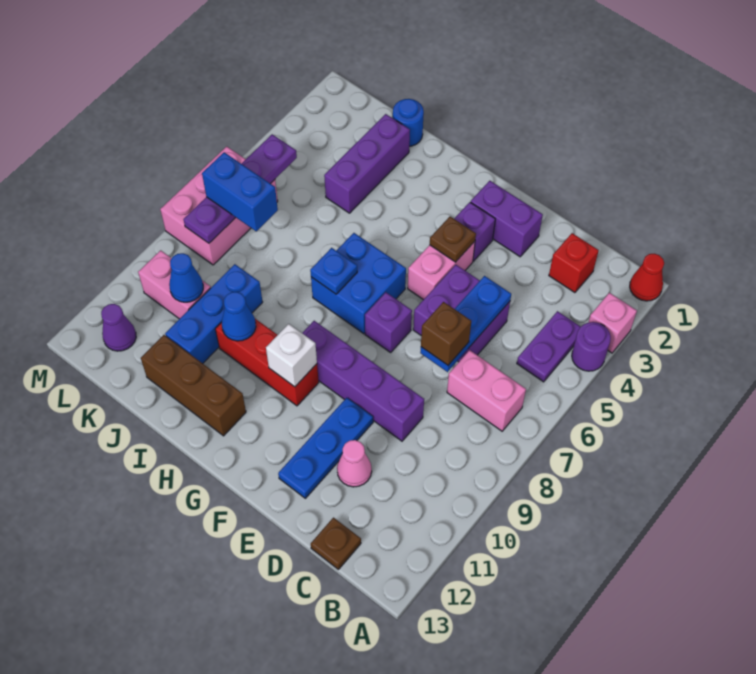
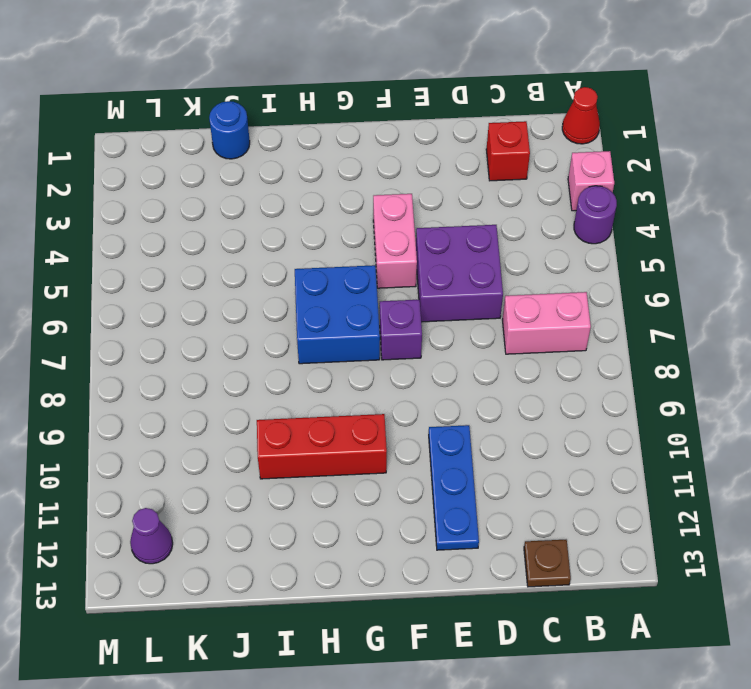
none -> purple 1x2 plate [517,311,581,382]
none -> purple 1x4 brick [303,321,424,441]
none -> pink 1x1 cone [337,440,372,487]
none -> purple 1x2 brick [471,181,543,257]

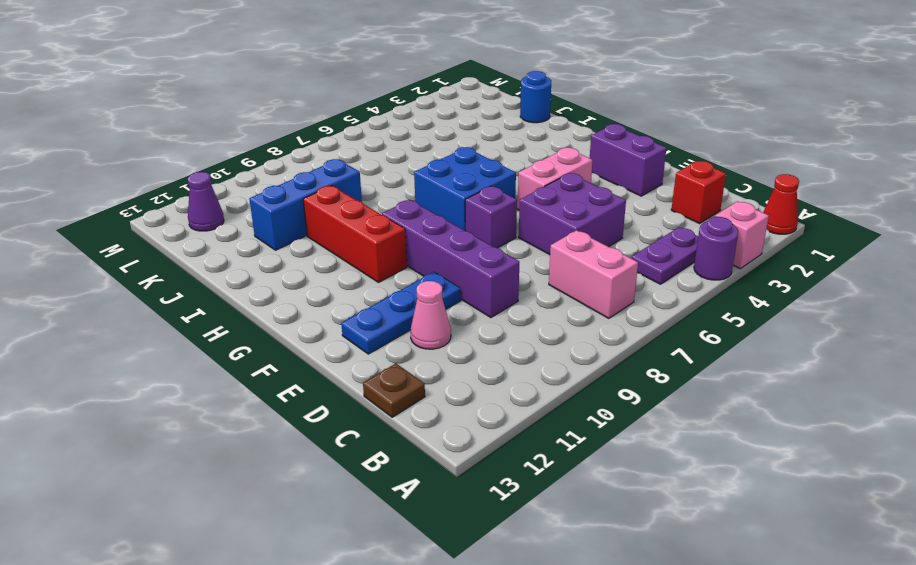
none -> purple 1x1 brick [454,202,495,261]
none -> brown 1x3 brick [141,335,246,436]
none -> purple 1x3 brick [324,114,410,213]
none -> pink 1x2 brick [138,250,211,319]

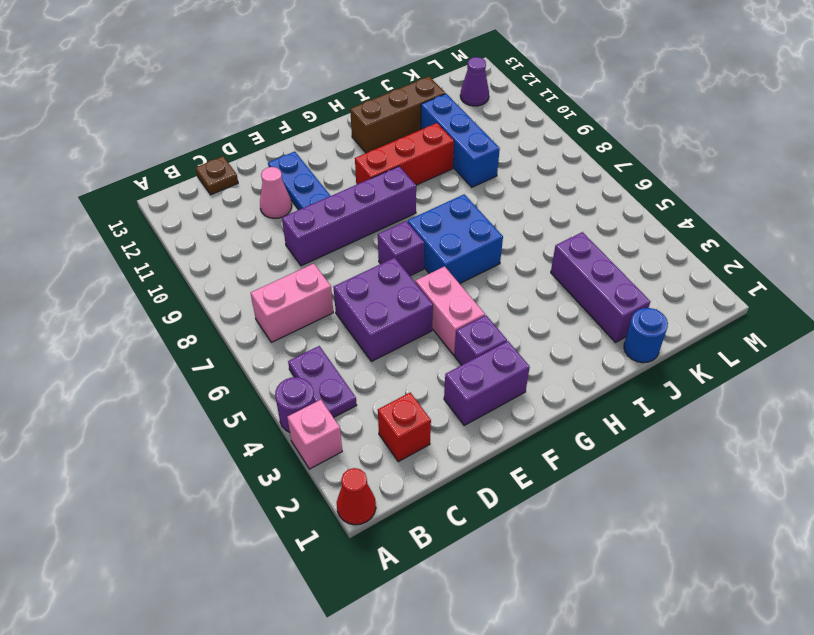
none -> pink 1x2 brick [138,250,211,319]
none -> pink 2x3 brick [160,146,278,265]
none -> blue 1x3 plate [420,276,511,372]
none -> brown 1x1 plate [430,217,476,262]

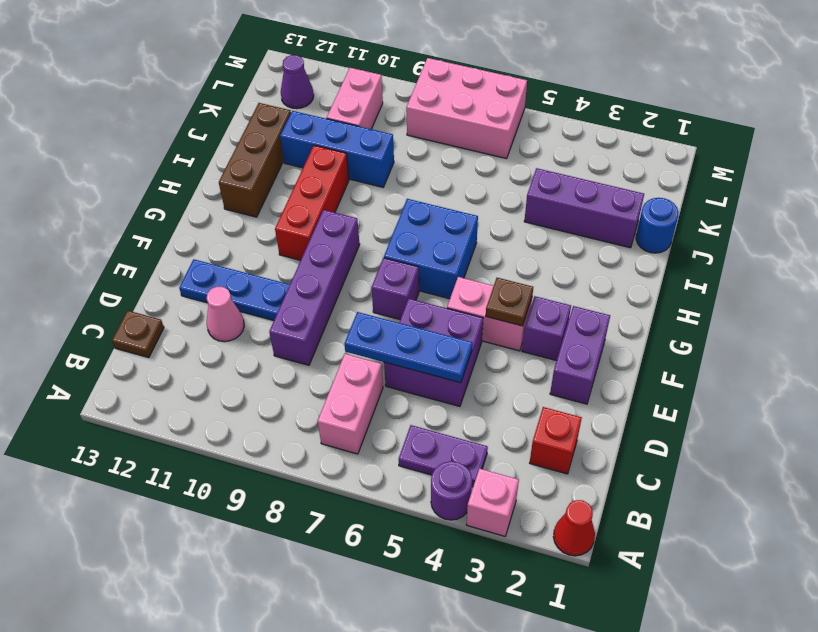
none -> white 1x1 brick [266,324,317,387]
none -> blue 1x1 plate [310,248,357,294]
none -> blue 1x1 cone [222,292,256,341]
none -> blue 1x1 cone [169,253,203,302]

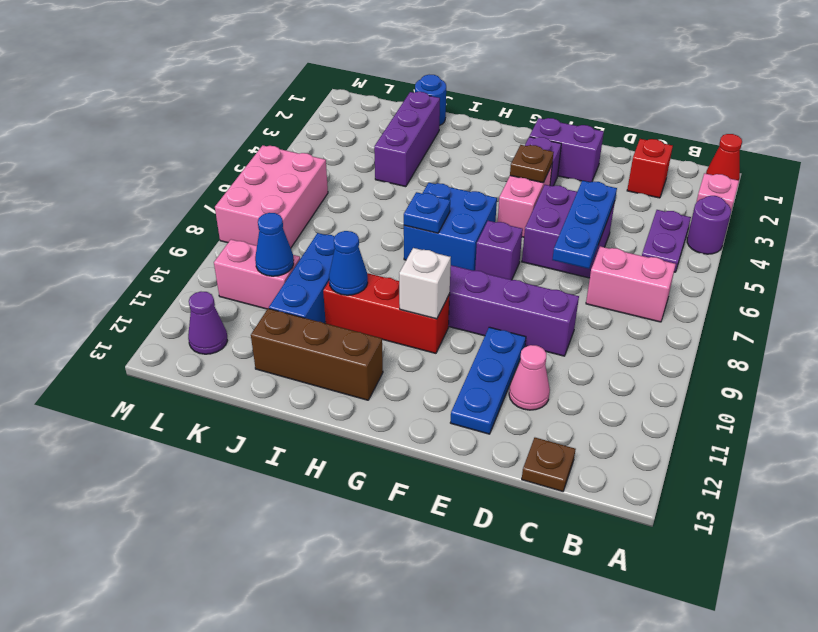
none -> purple 1x4 plate [184,134,297,243]
none -> brown 1x1 brick [421,302,471,365]
none -> blue 1x2 brick [202,152,278,231]

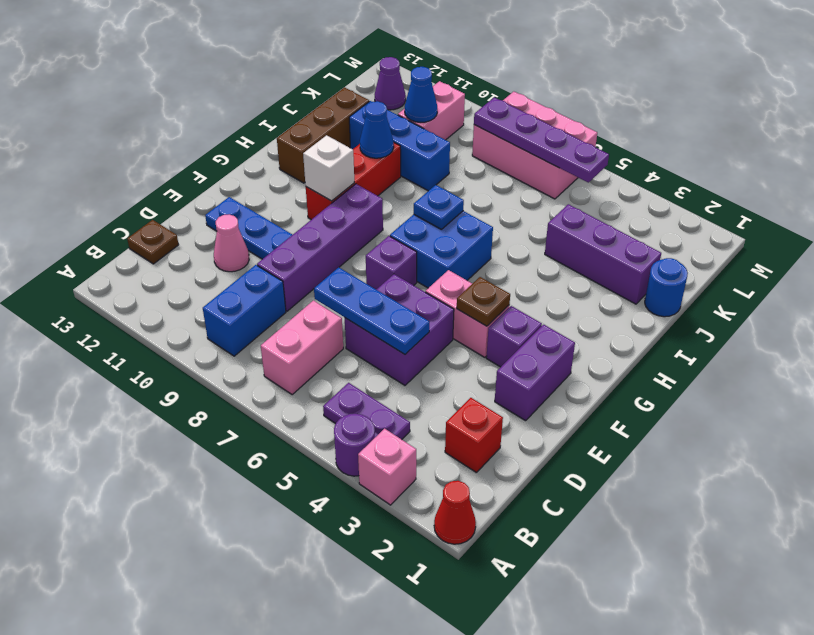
blue 1x2 brick [203,265,286,356] -> blue 1x2 brick moved to [202,152,278,231]
none -> brown 1x1 brick [421,302,471,365]

